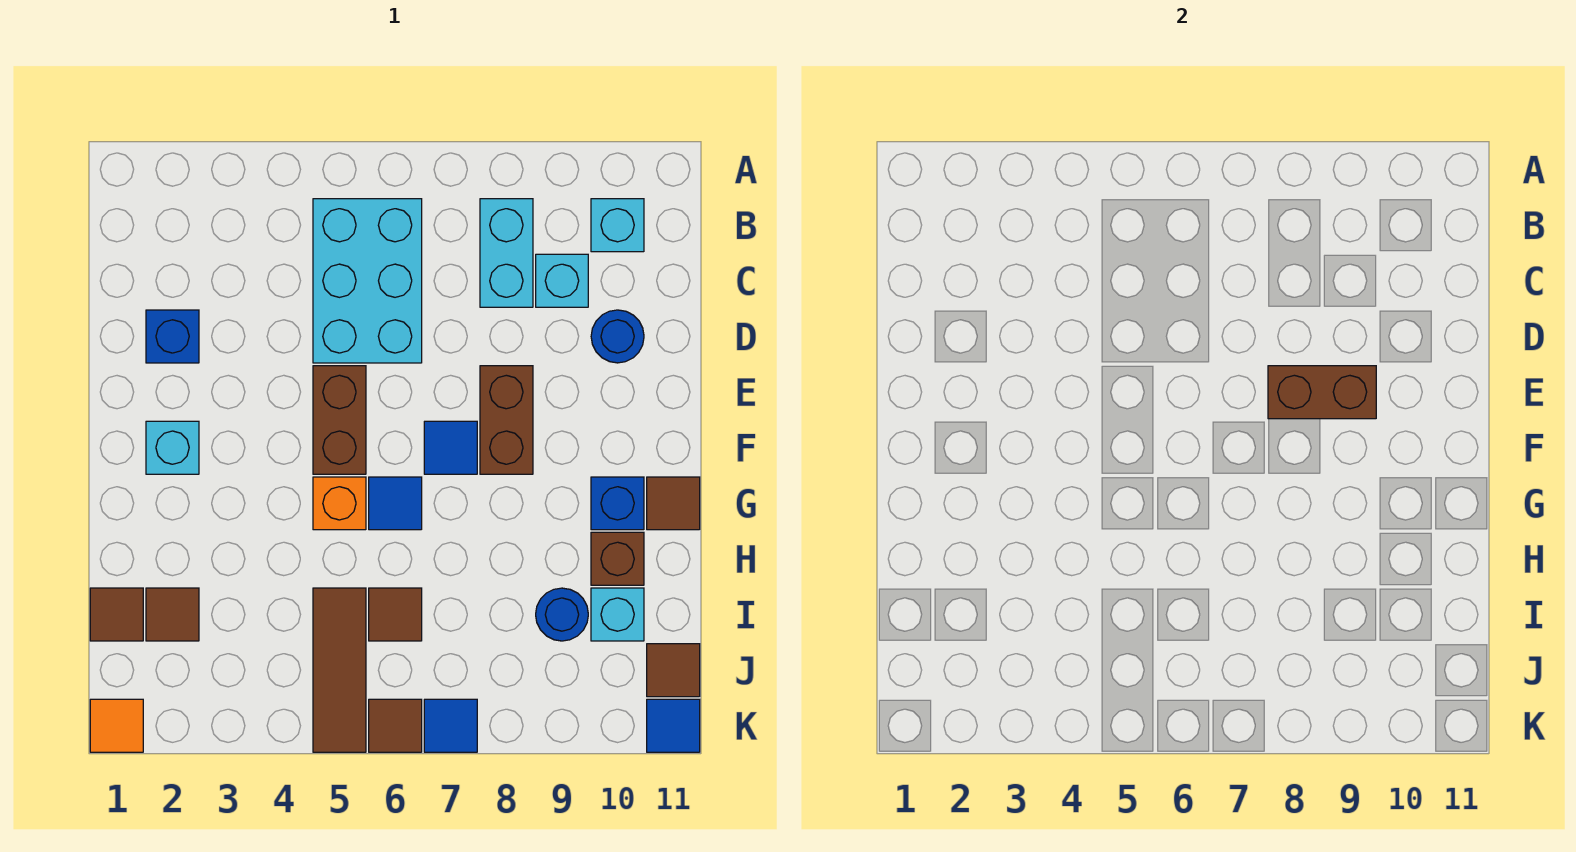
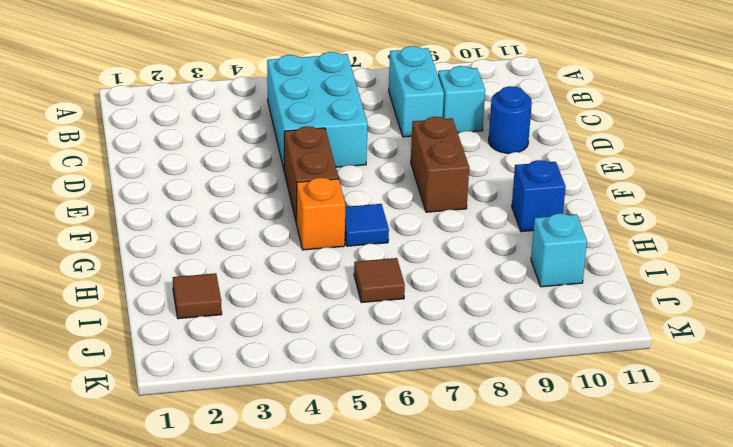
none -> cyan 1x1 brick [591,199,644,252]
none -> blue 1x1 brick [146,310,199,363]
none -> cyan 1x1 brick [146,421,199,474]

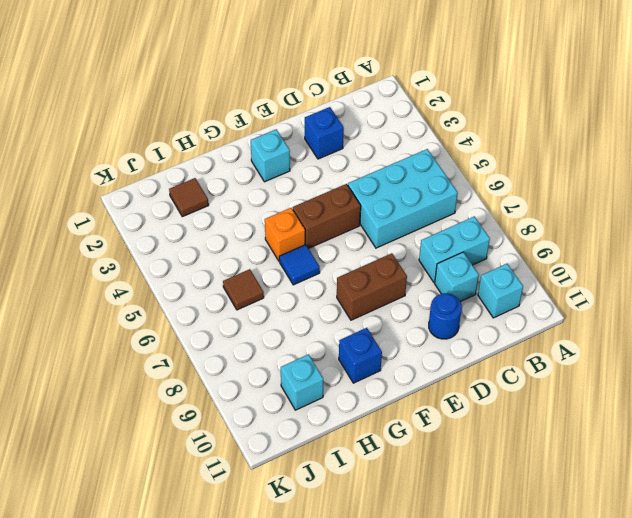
none -> blue 1x1 tile [424,421,477,474]
none -> brown 1x1 tile [647,477,700,530]
none -> brown 1x1 brick [591,532,644,585]

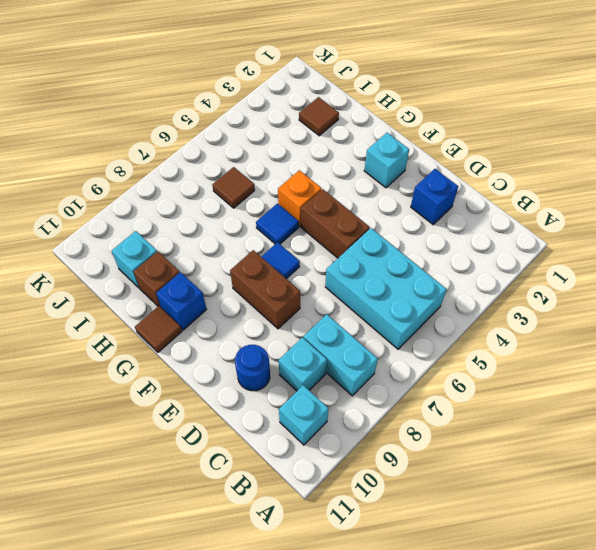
none -> brown 1x1 tile [90,588,143,641]
none -> brown 1x3 tile [313,588,366,752]
none -> blue 1x1 round brick [536,588,588,641]

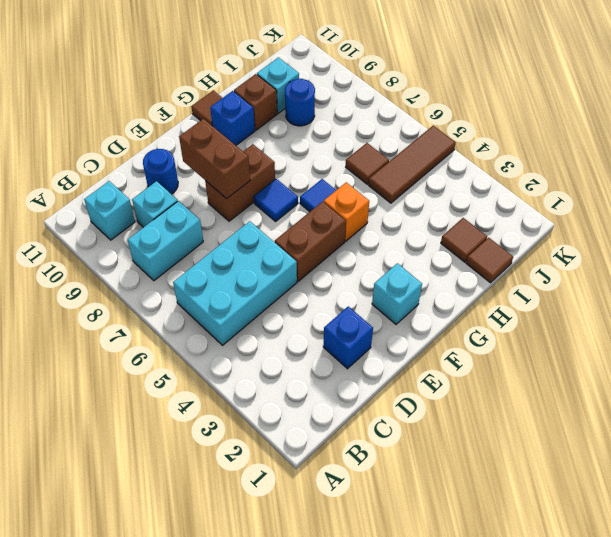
none -> brown 1x1 tile [647,644,700,697]
none -> orange 1x1 tile [90,699,143,752]
none -> brown 1x1 tile [369,699,422,752]

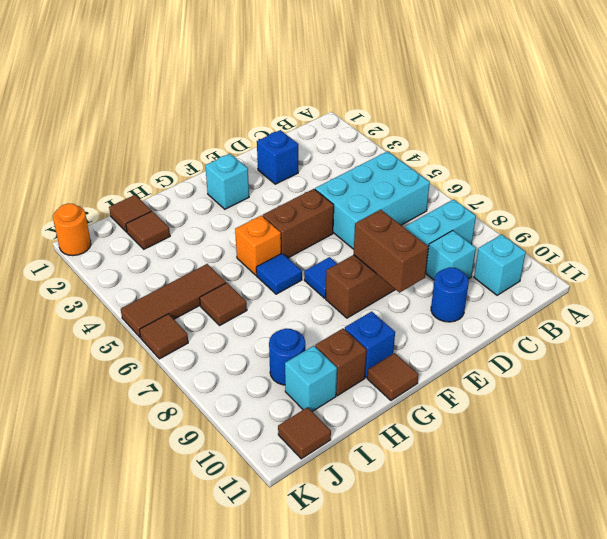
orange 1x1 round brick [53,203,91,256] -> orange 1x1 tile [90,699,143,752]
none -> blue 1x1 tile [424,699,477,752]
none -> blue 1x1 tile [647,699,700,752]

